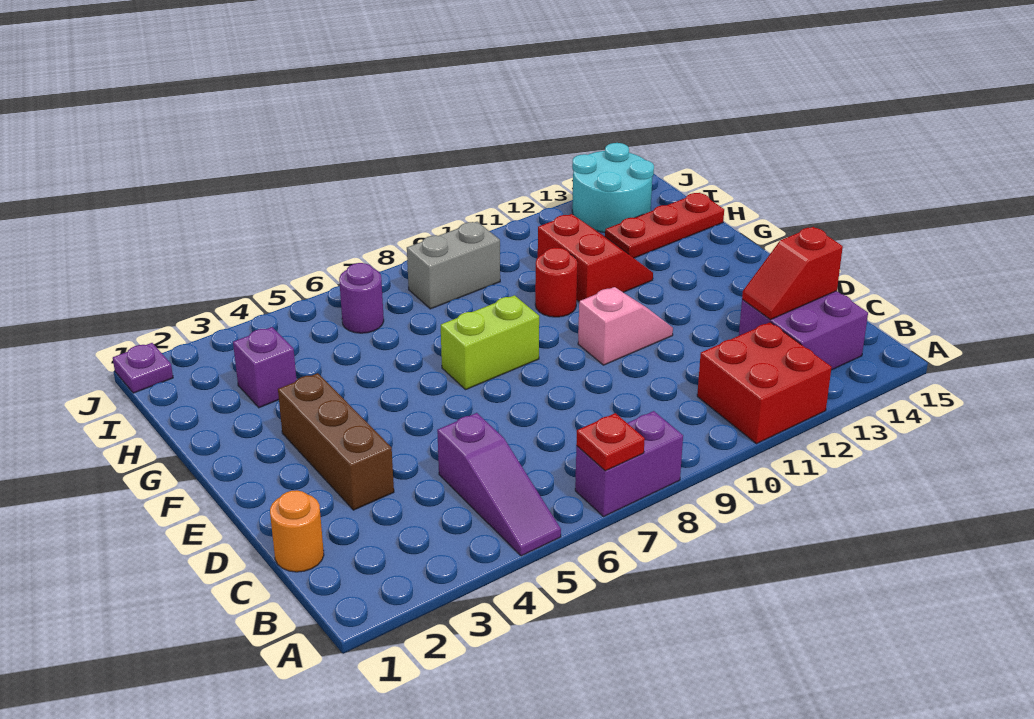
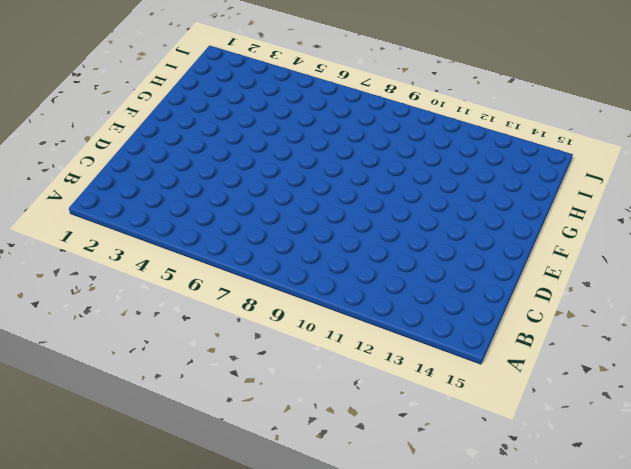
none -> purple 1x3 slope [437,413,561,556]
none -> purple 1x2 brick [575,411,683,517]
none -> red 2x2 brick [697,322,832,444]

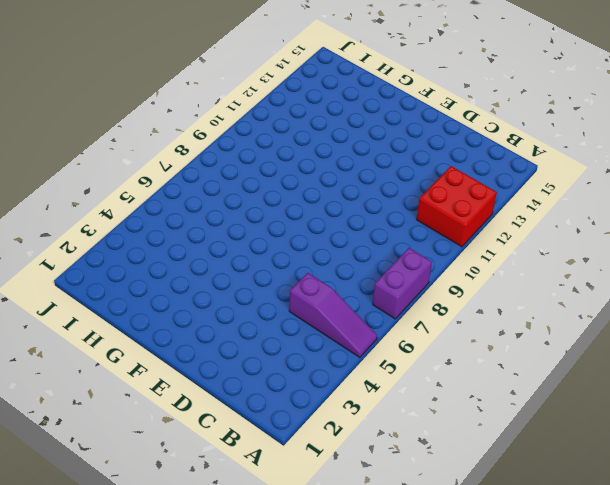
none -> purple 2x2 brick [739,291,868,370]
none -> orange 1x1 round brick [270,490,324,572]
none -> brown 1x3 brick [278,373,394,510]

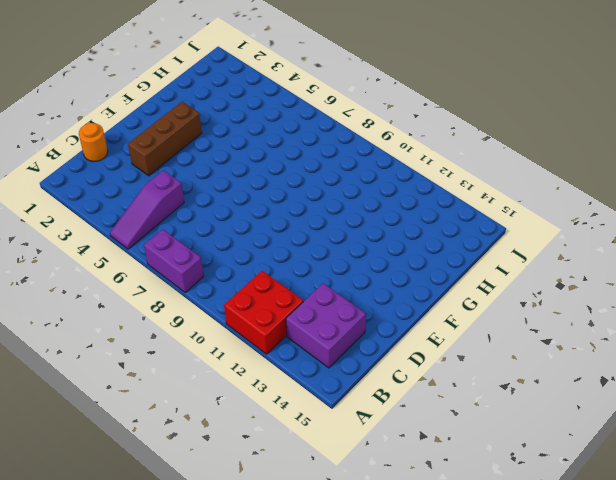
none -> pink 1x2 slope [578,287,673,365]
none -> lime 1x2 brick [441,295,539,389]
none -> red 1x1 round brick [535,248,577,317]

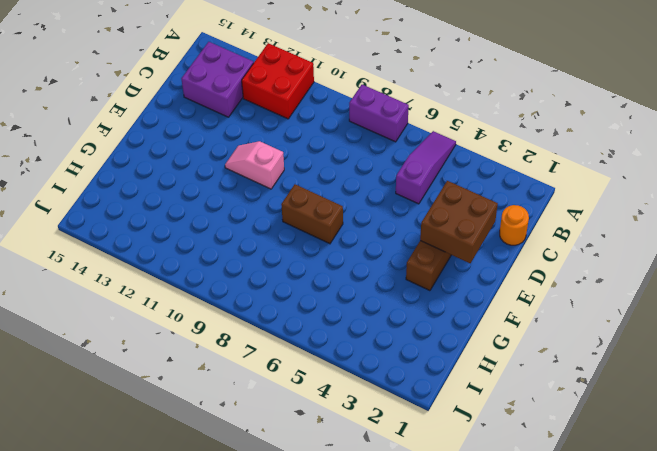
brown 2x2 brick [420,181,498,263] -> none
brown 1x2 brick [281,184,343,244] -> lime 1x2 brick [441,295,539,389]
none -> red 1x1 round brick [535,248,577,317]
none -> red 2x2 slope [538,214,653,301]
none -> purple 1x1 brick [233,327,297,408]

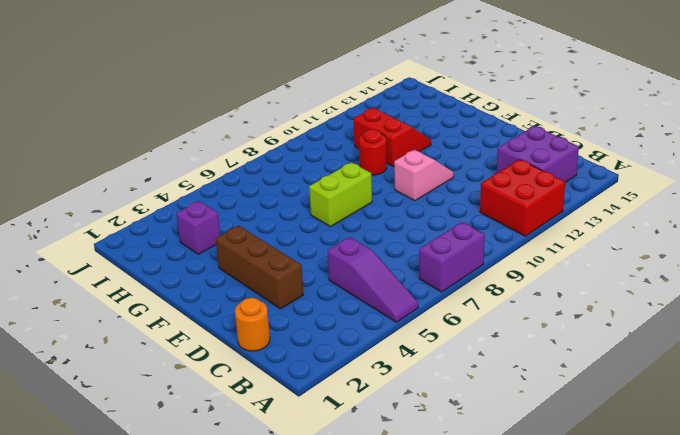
none -> red 1x3 plate [605,193,724,258]
none -> purple 1x1 round brick [339,263,384,333]
none -> grey 1x2 brick [407,222,500,309]

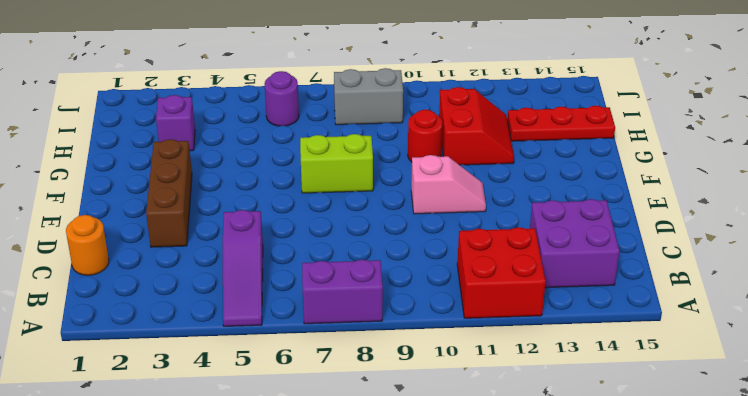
none -> cyan 2x2 round brick [572,143,654,232]
none -> purple 1x1 plate [113,343,173,393]
none -> red 1x1 plate [576,413,645,471]

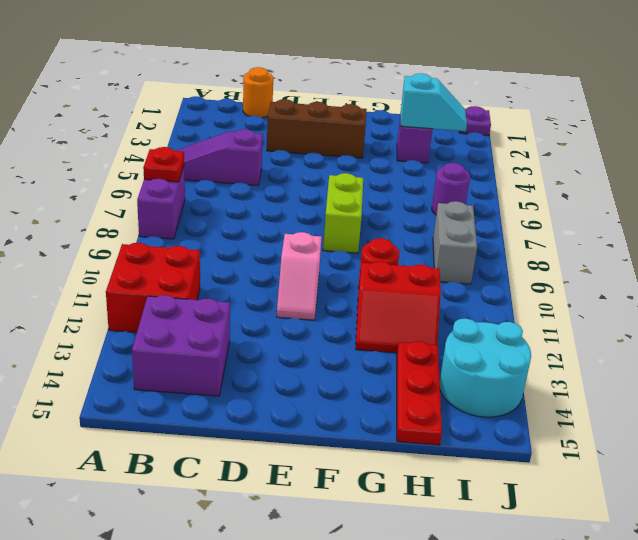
cyan 1x2 slope [401,73,467,131] -> none
none -> red 1x2 slope [742,227,843,320]

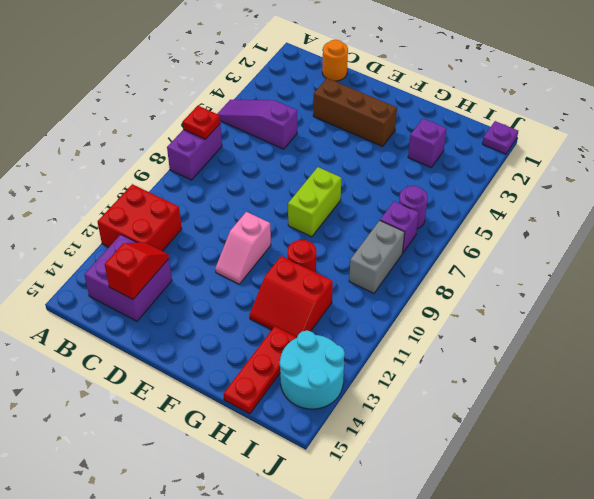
purple 1x1 brick [380,201,419,253] -> none

